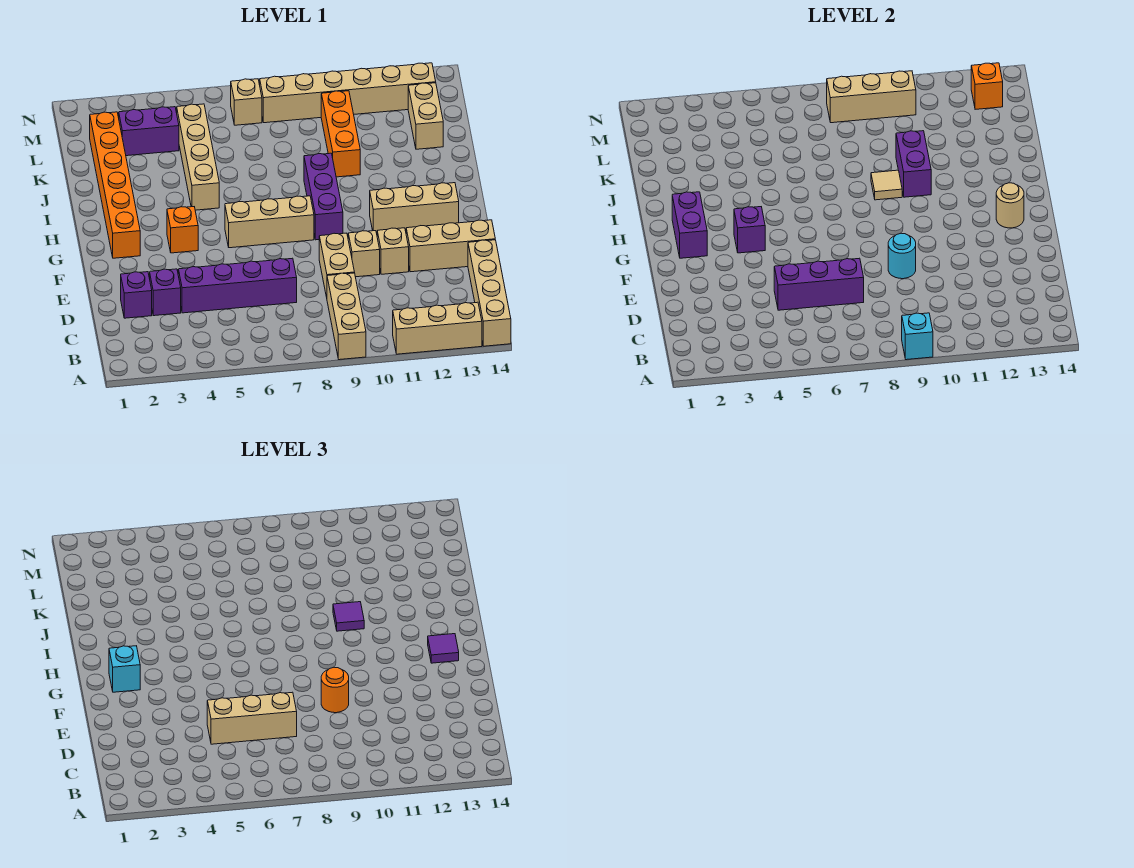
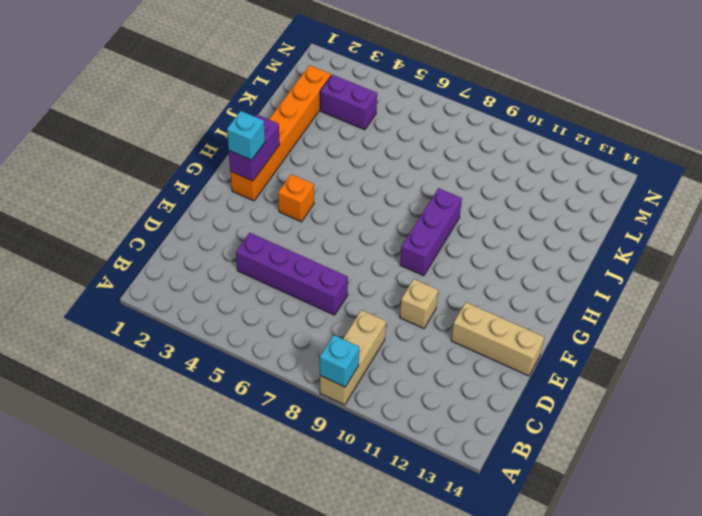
none -> tan 1x3 brick [393,302,482,354]
none -> tan 1x4 brick [468,240,511,346]
none -> purple 1x1 brick [121,272,152,318]
none -> purple 1x1 brick [150,269,181,316]

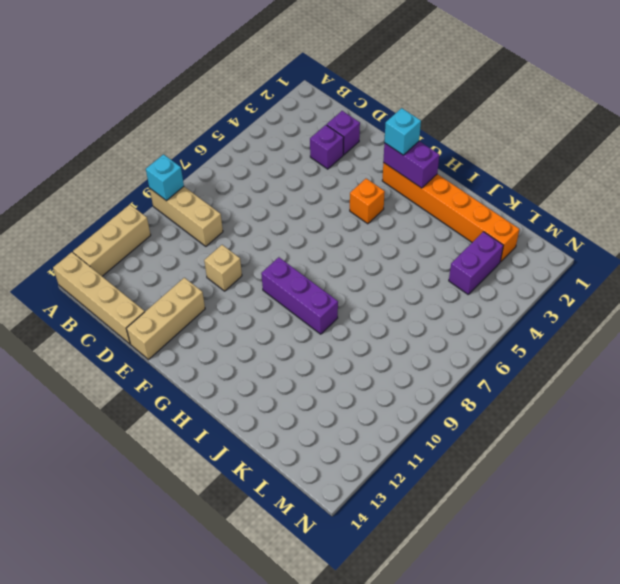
none -> purple 1x4 brick [178,258,297,313]
none -> tan 1x2 brick [319,233,355,297]
none -> tan 1x1 brick [377,228,409,274]
none -> tan 1x3 brick [225,196,314,248]

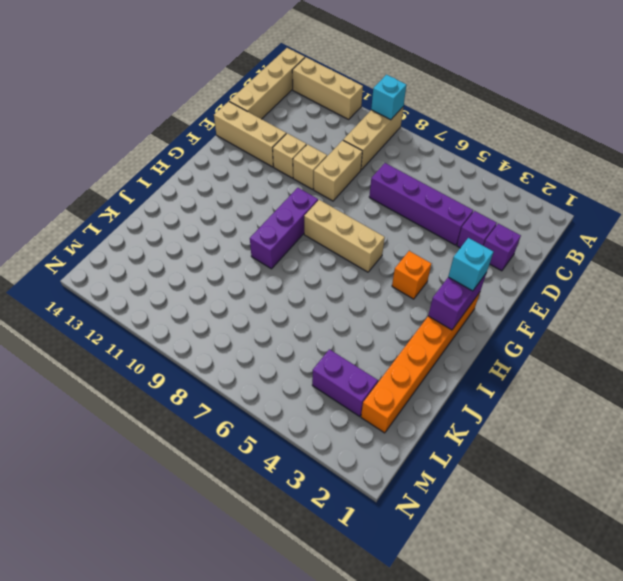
none -> tan 1x3 brick [370,183,459,233]
none -> tan 1x4 brick [177,104,219,210]
none -> orange 1x3 brick [321,91,360,177]
none -> tan 1x2 brick [408,83,443,149]

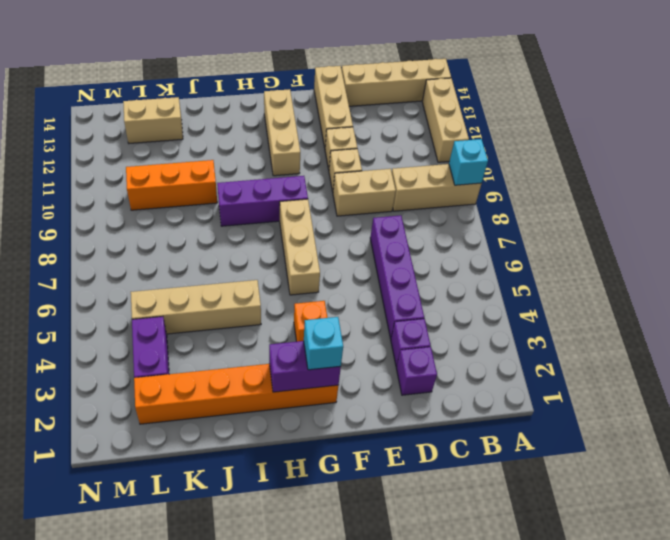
none -> tan 1x1 brick [231,79,262,125]
none -> tan 1x6 brick [260,63,436,123]
none -> purple 1x3 brick [774,258,864,310]
none -> cyan 1x1 round brick [888,233,916,279]

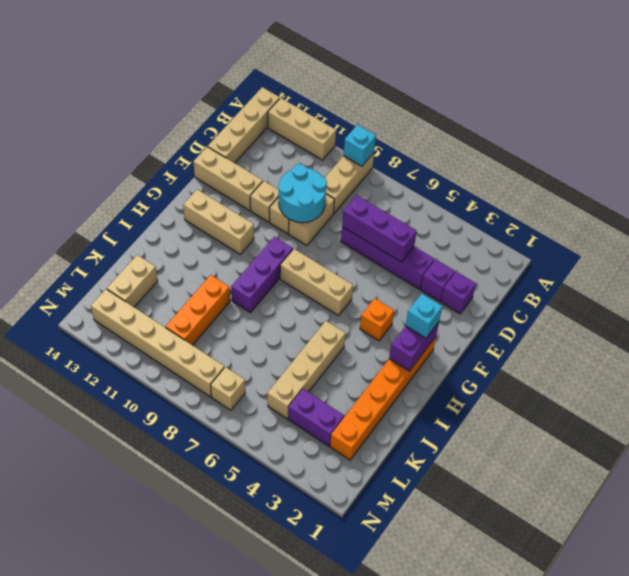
cyan 2x2 round brick [278,164,327,223] -> cyan 1x1 round brick [888,233,916,279]
none -> purple 1x1 brick [734,207,765,253]
none -> tan 1x1 round brick [996,183,1024,228]
none -> tan 1x1 tile [871,170,902,200]
none -> purple 1x2 brick [896,131,931,197]

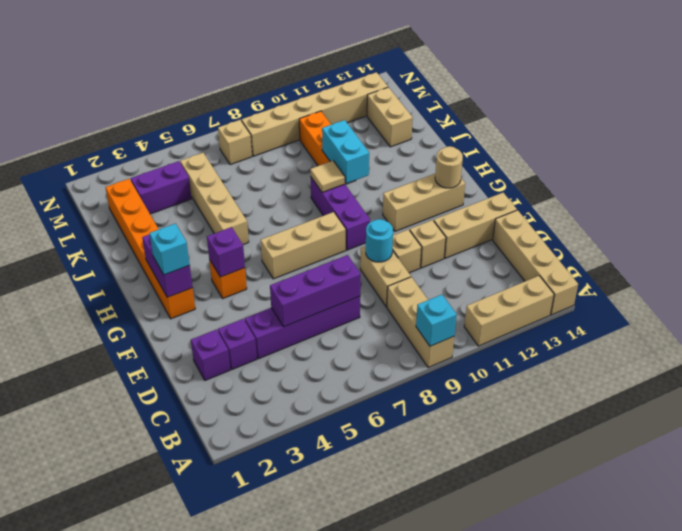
cyan 1x2 brick [322,120,369,183] -> purple 1x2 brick [896,131,931,197]
none -> tan 1x3 brick [827,71,916,123]
none -> orange 1x1 brick [971,63,1003,109]
none -> tan 1x3 brick [207,692,297,744]
none -> orange 1x1 round brick [321,667,349,713]

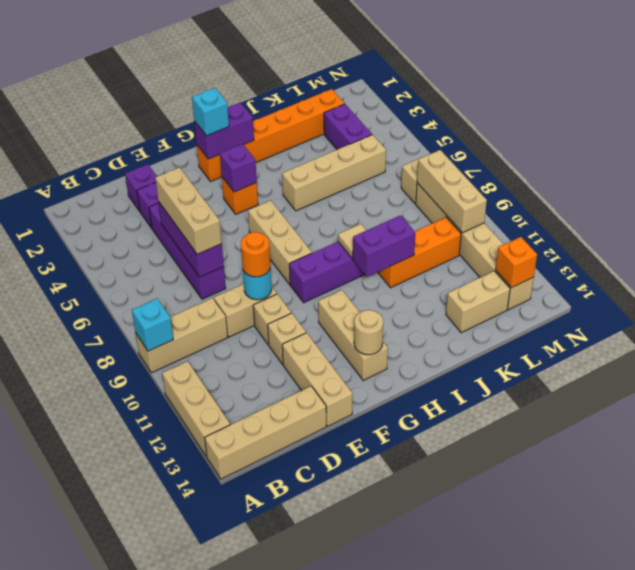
none -> purple 1x1 tile [428,634,459,663]
none -> purple 1x1 tile [333,602,364,631]

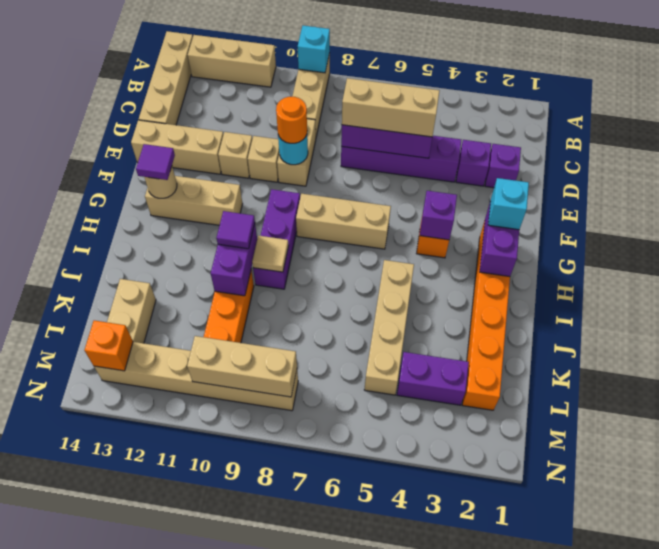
none -> tan 1x1 brick [231,79,262,125]

